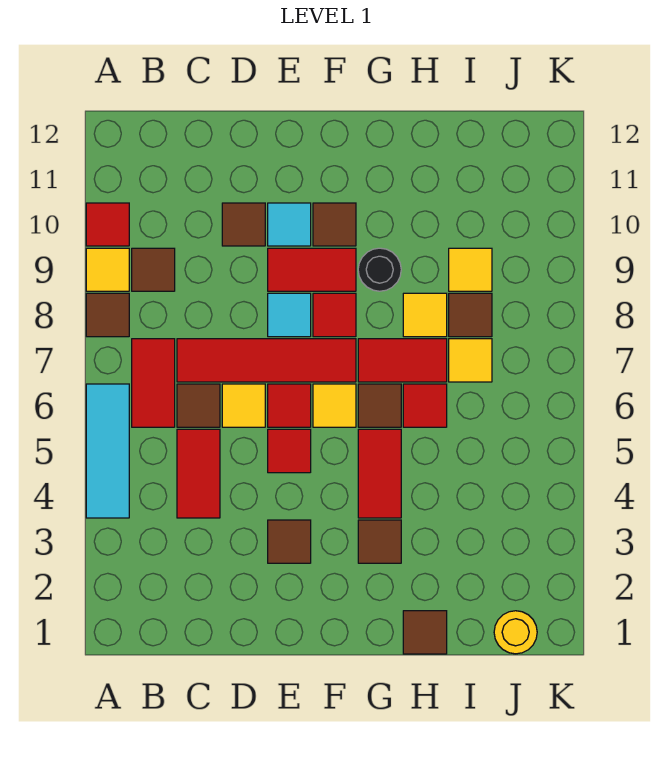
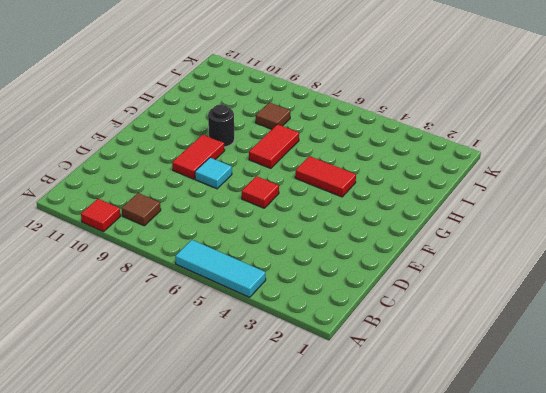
none -> brown 1x1 tile [86,293,129,337]
none -> yellow 1x1 tile [86,248,129,291]
none -> red 1x2 tile [132,339,175,427]
none -> red 1x2 tile [177,429,220,518]

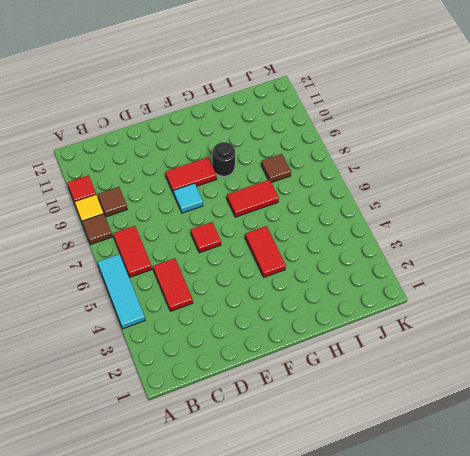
none -> brown 1x1 tile [177,384,220,427]
none -> red 1x4 tile [177,339,356,382]
none -> yellow 1x1 tile [222,384,265,427]
none -> brown 1x1 tile [222,203,265,246]

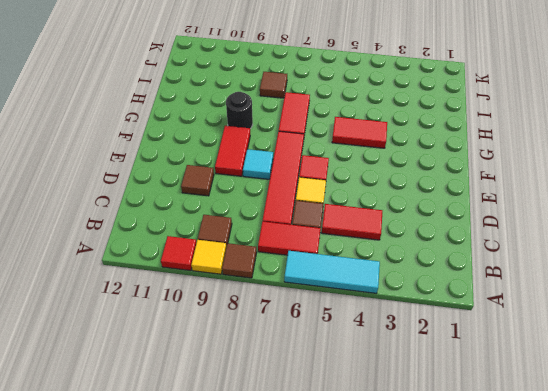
none -> brown 1x1 tile [268,520,311,563]
none -> red 1x1 tile [268,429,311,473]
none -> cyan 1x1 tile [268,203,311,246]
none -> yellow 1x1 tile [313,384,356,427]

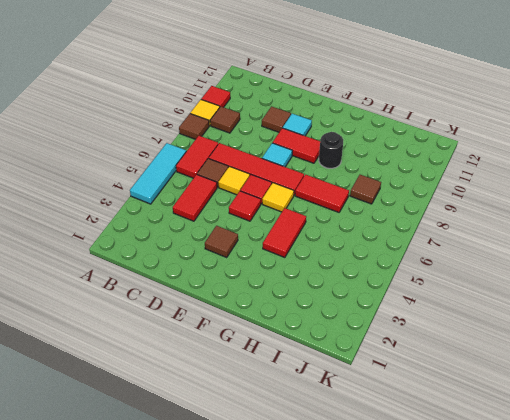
none -> red 1x1 tile [313,293,356,337]
none -> brown 1x1 tile [313,203,356,246]
none -> brown 1x1 tile [358,520,401,563]
none -> brown 1x1 tile [358,384,401,427]

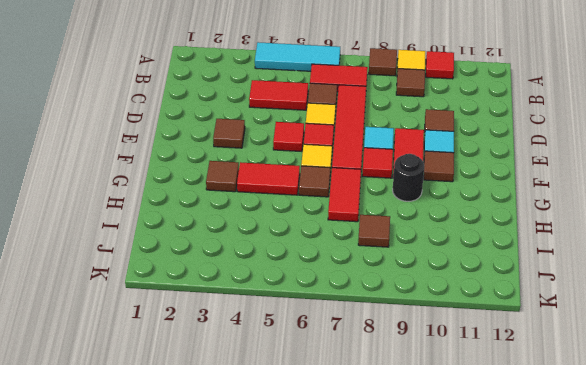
none -> brown 1x1 tile [403,611,447,654]
none -> red 1x1 tile [403,384,447,427]
none -> yellow 1x1 tile [403,293,447,337]
none -> yellow 1x1 tile [449,339,492,382]

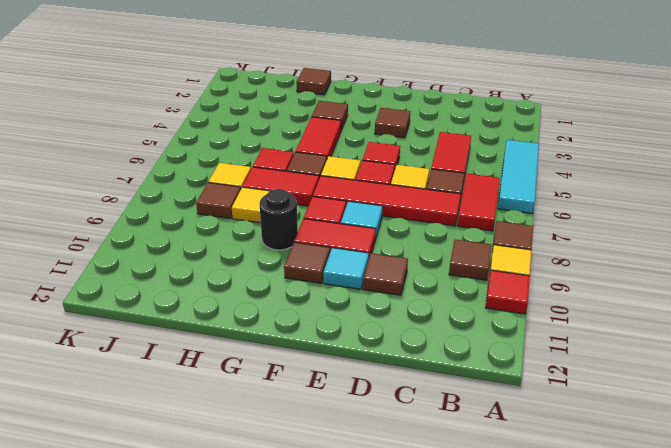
none -> yellow 1x1 tile [449,248,492,291]
none -> yellow 1x1 round brick [494,611,537,654]

